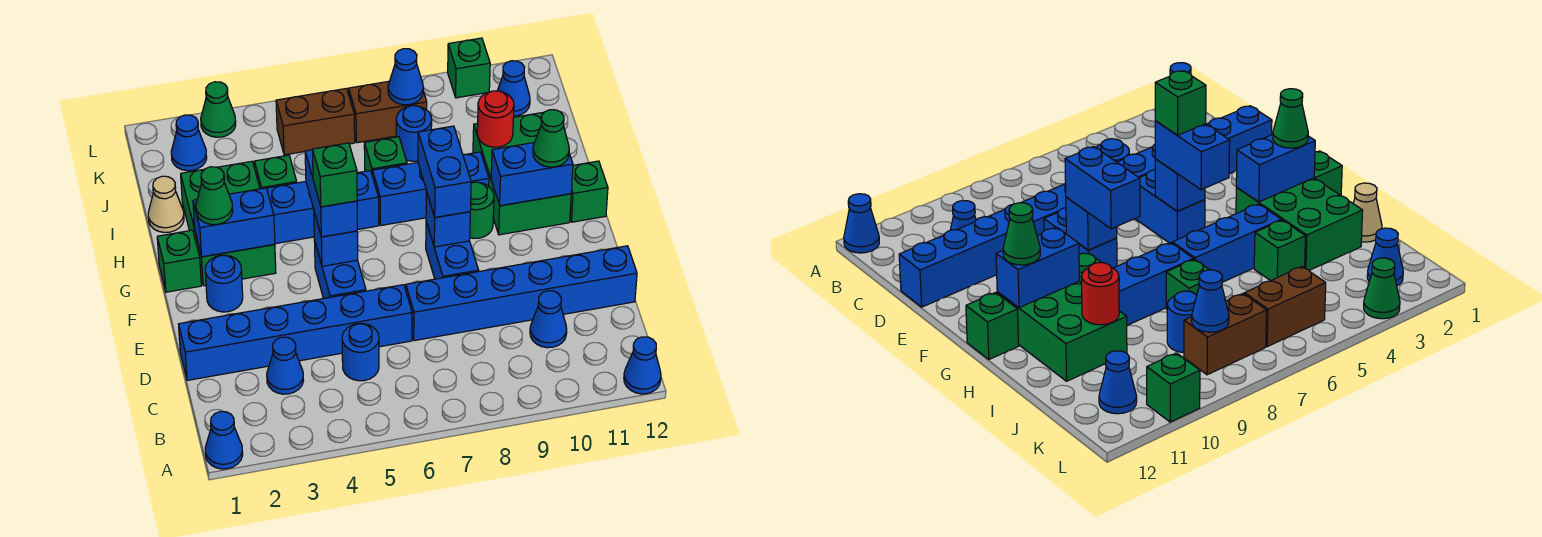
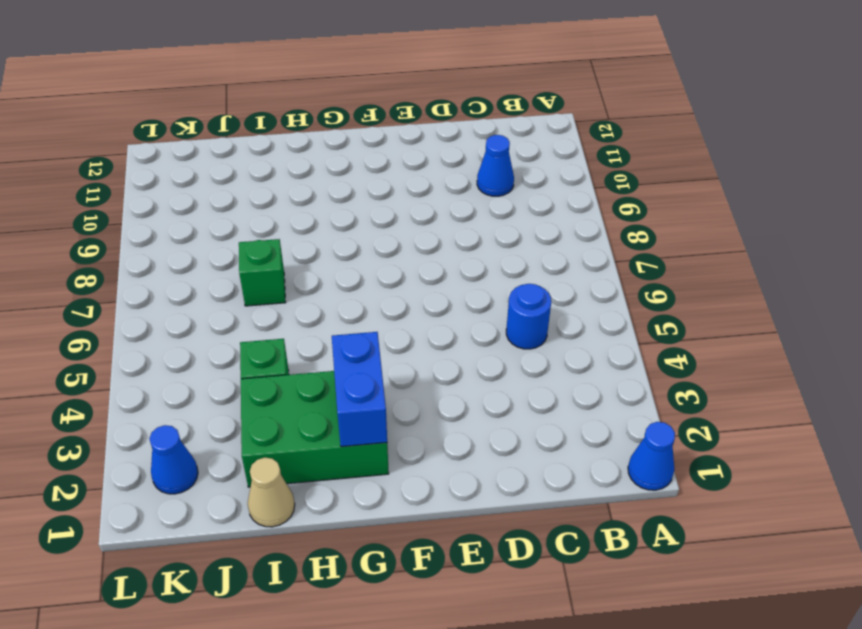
none -> blue 1x1 cone [624,337,661,394]
none -> blue 1x1 cone [267,337,304,394]
none -> blue 1x6 brick [179,285,412,380]
none -> blue 1x6 brick [406,246,637,341]

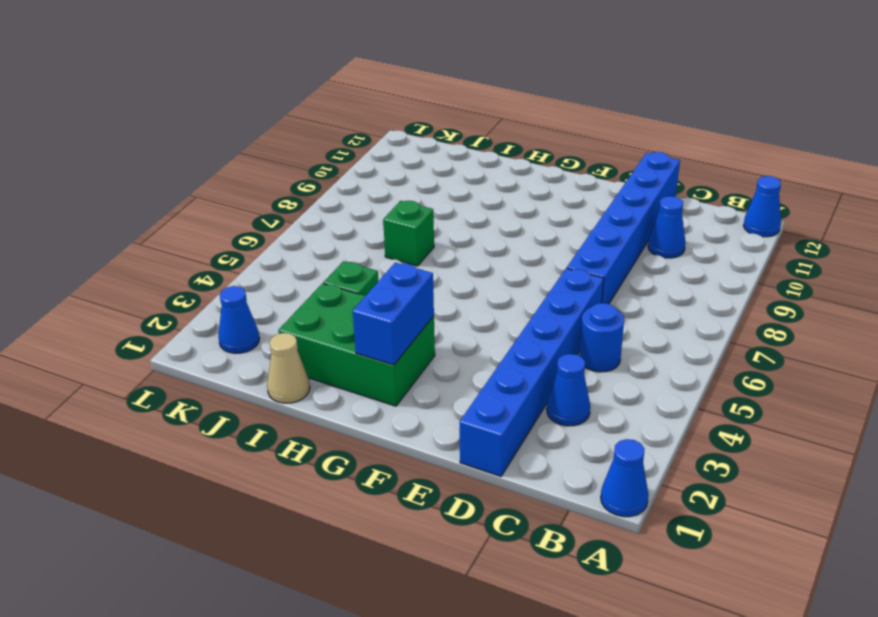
none -> blue 1x2 brick [314,240,366,298]
none -> blue 1x2 brick [426,222,479,279]
none -> blue 1x1 round brick [205,255,243,312]
none -> green 1x1 brick [157,230,201,292]

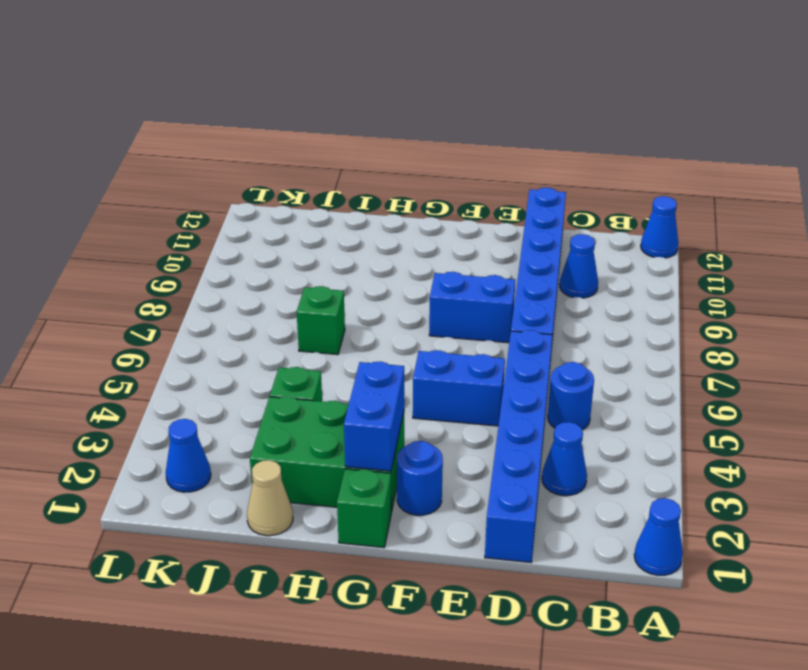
none -> green 1x1 round brick [470,182,494,238]
none -> green 2x3 brick [473,112,571,235]
none -> green 1x1 brick [570,161,608,222]
none -> blue 1x3 brick [267,171,379,244]

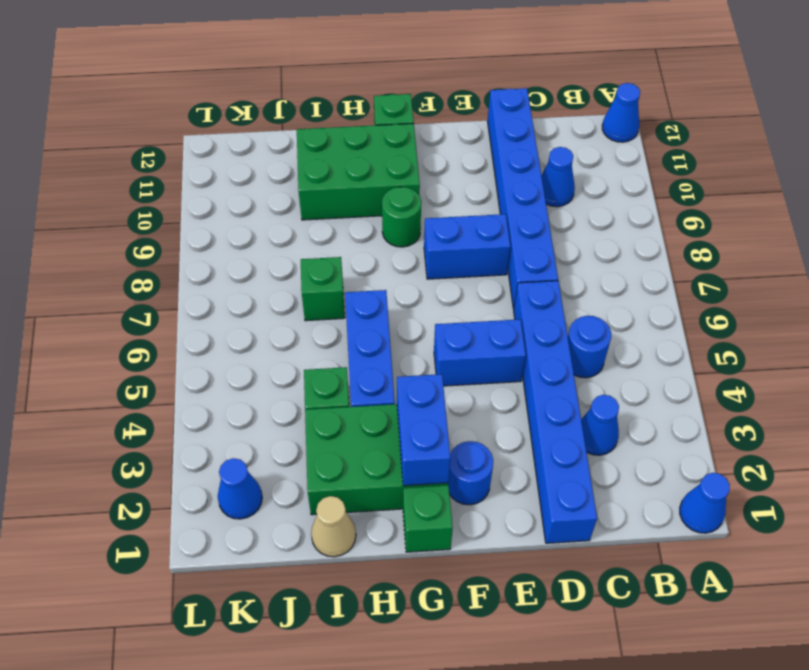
none -> blue 1x3 brick [373,152,489,225]
none -> blue 1x1 round brick [396,106,432,161]
none -> brown 1x2 brick [276,88,355,155]
none -> brown 1x2 brick [349,81,427,143]

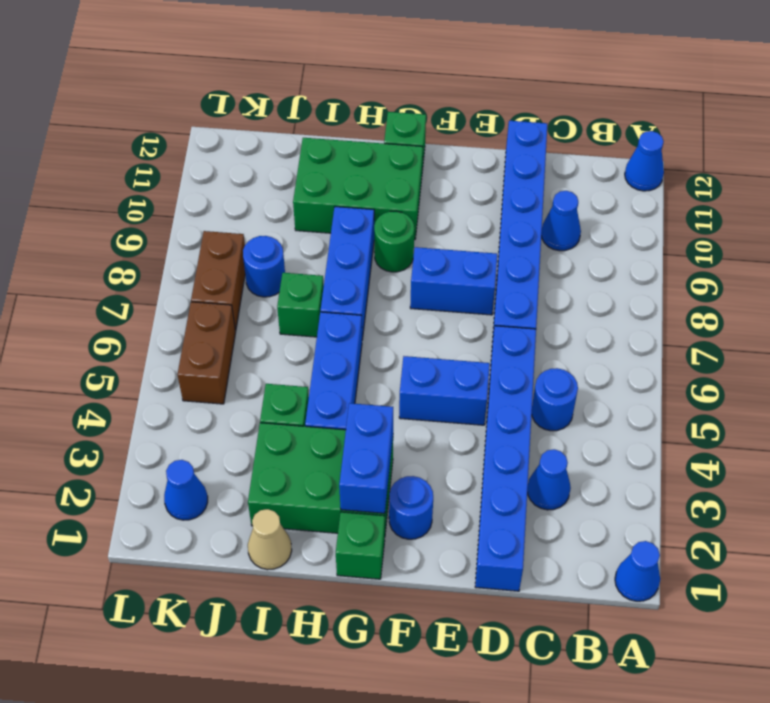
none -> blue 1x1 cone [497,61,530,116]
none -> green 1x1 cone [201,82,236,137]
none -> green 1x1 brick [448,38,490,98]
none -> blue 1x1 brick [314,212,358,266]

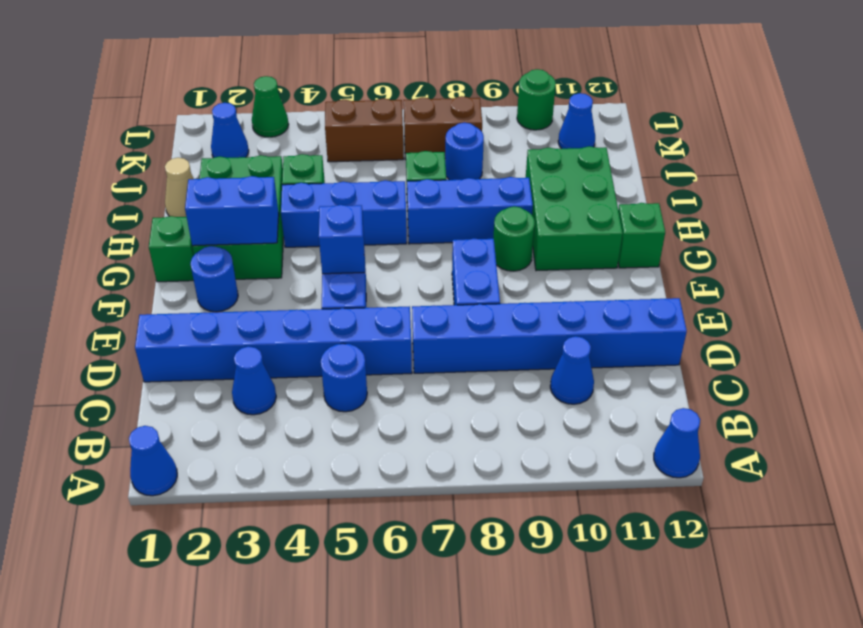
green 1x1 round brick [517,69,556,130] -> green 1x1 brick [448,38,490,98]
none -> blue 1x1 brick [426,191,470,247]
none -> blue 1x2 brick [491,143,573,206]
none -> red 1x1 round brick [477,91,514,147]
none -> blue 1x1 cone [388,49,423,105]

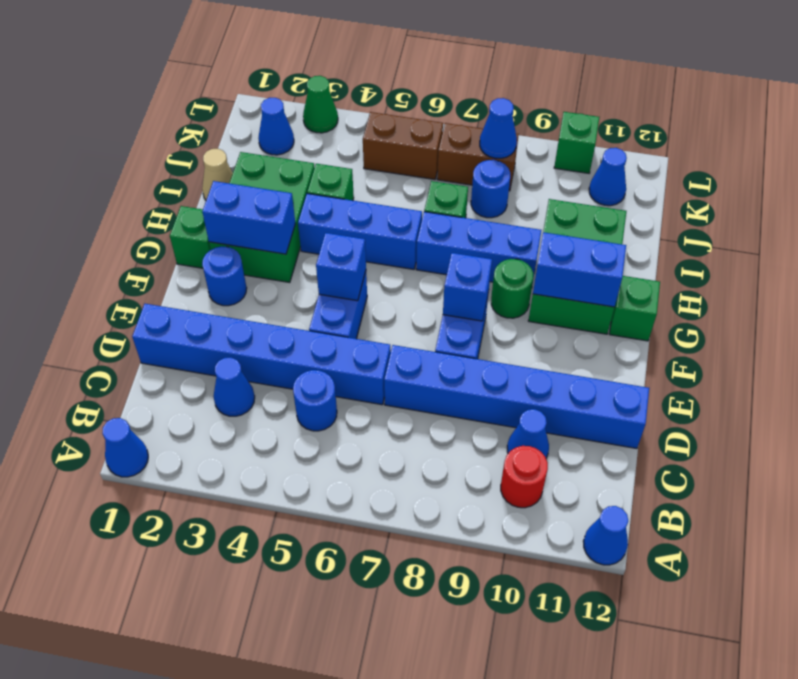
red 1x1 round brick [501,446,548,508] -> red 1x1 round brick moved to [477,91,514,147]
none -> blue 1x2 brick [305,150,357,237]
none -> blue 1x2 brick [418,126,471,217]
none -> green 1x1 cone [196,167,233,225]
none -> green 1x1 cone [533,110,569,167]

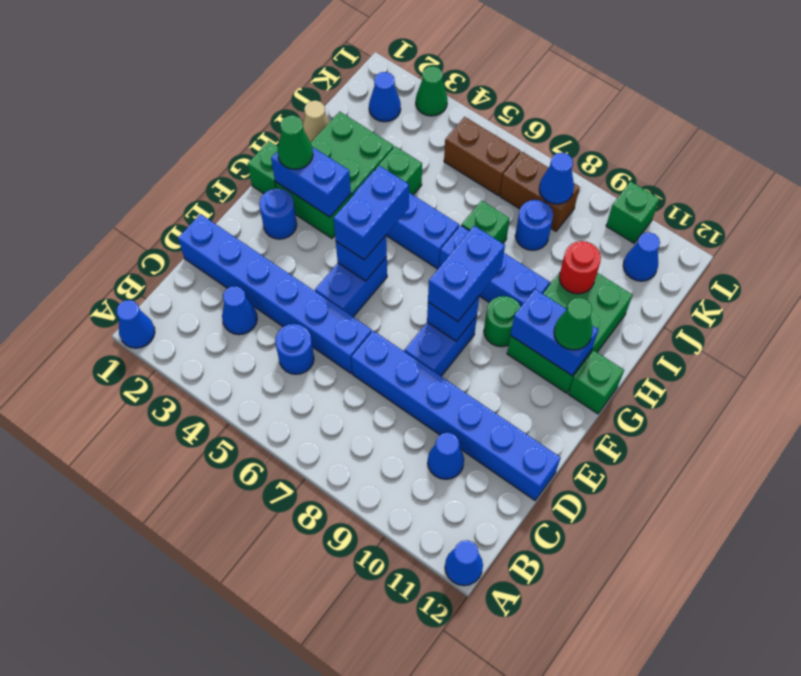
none -> green 1x1 brick [312,143,357,207]

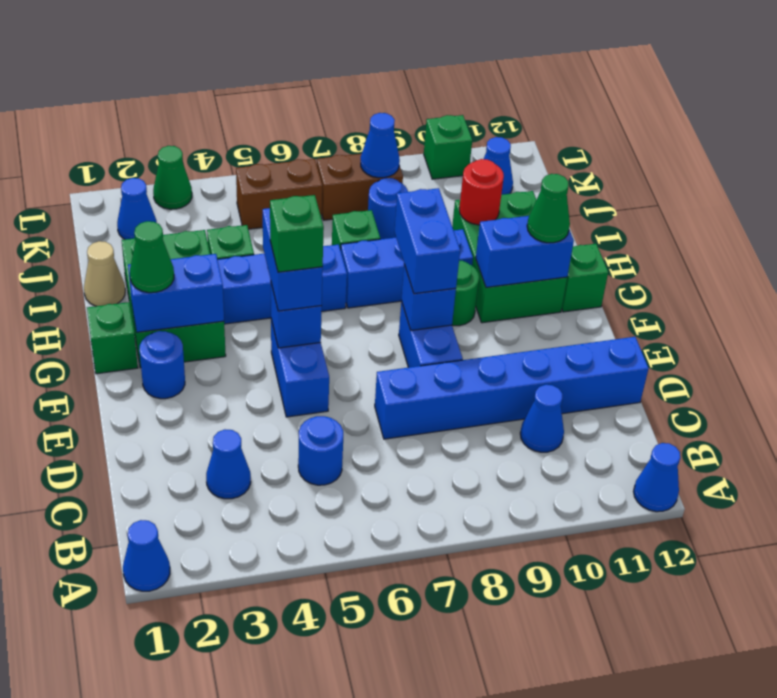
none -> blue 1x6 brick [179,285,412,380]

